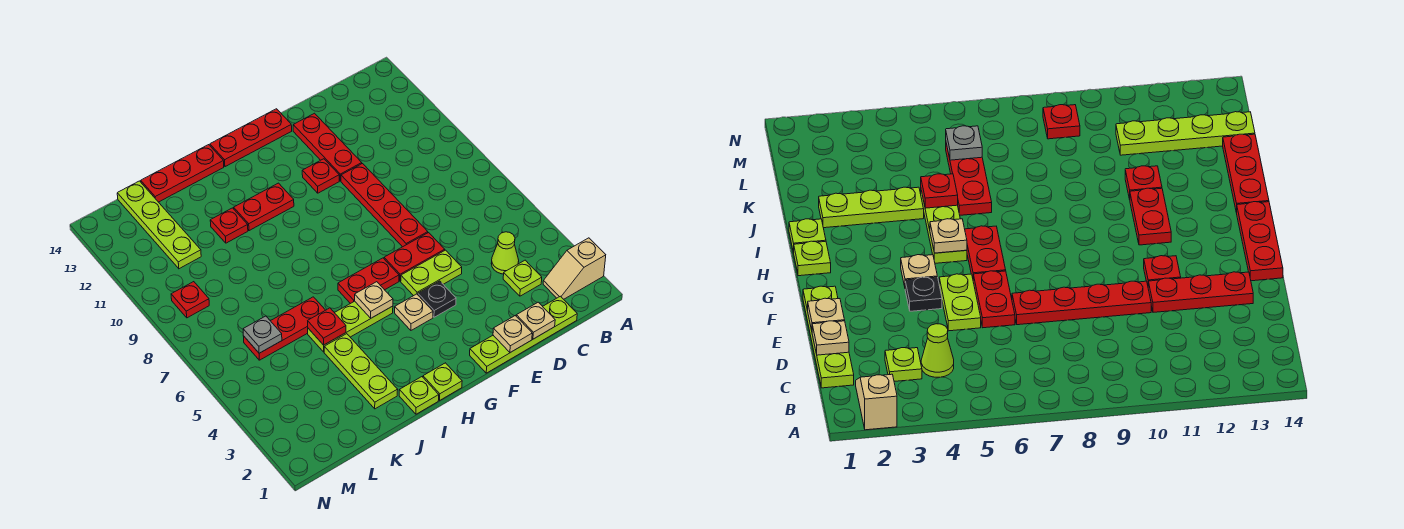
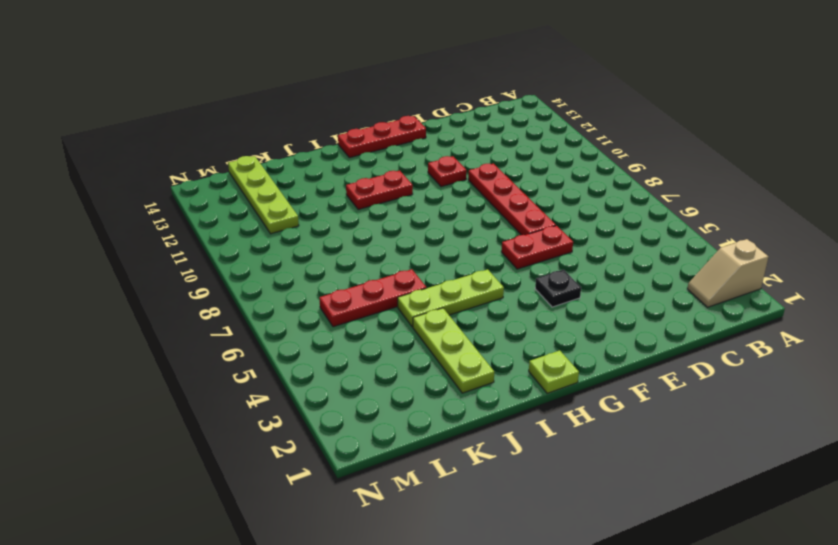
none -> lime 1x4 plate [470,296,577,373]
none -> lime 1x1 plate [503,260,542,296]
none -> lime 1x1 cone [491,232,519,274]

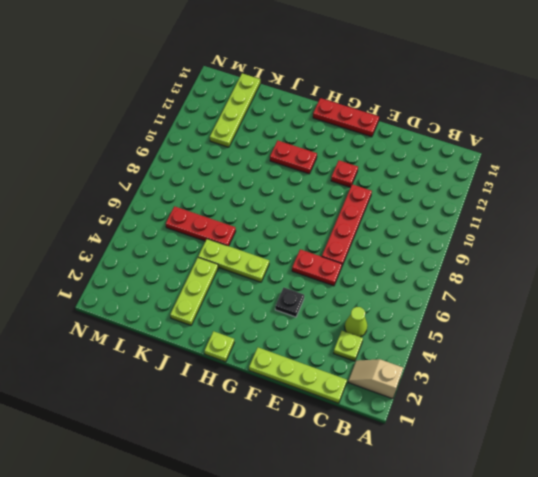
none -> lime 1x2 plate [401,250,462,296]
none -> red 1x3 plate [293,113,362,181]
none -> tan 1x1 plate [395,294,433,330]

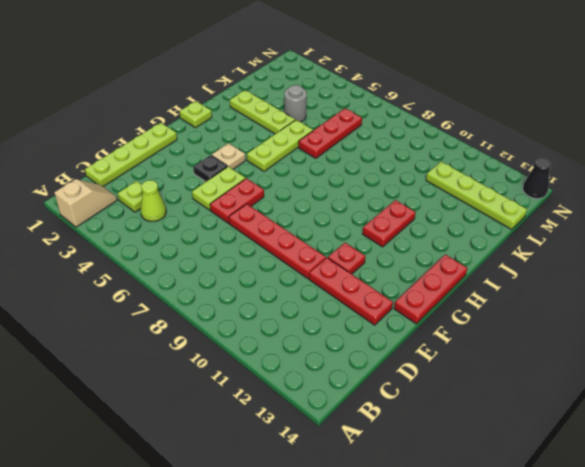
grey 1x1 round brick [284,85,307,122] -> none
black 1x1 cone [523,159,551,199] -> none
none -> red 1x2 plate [338,258,399,304]
none -> lime 1x1 plate [399,377,439,414]
none -> red 1x3 plate [141,145,224,202]

